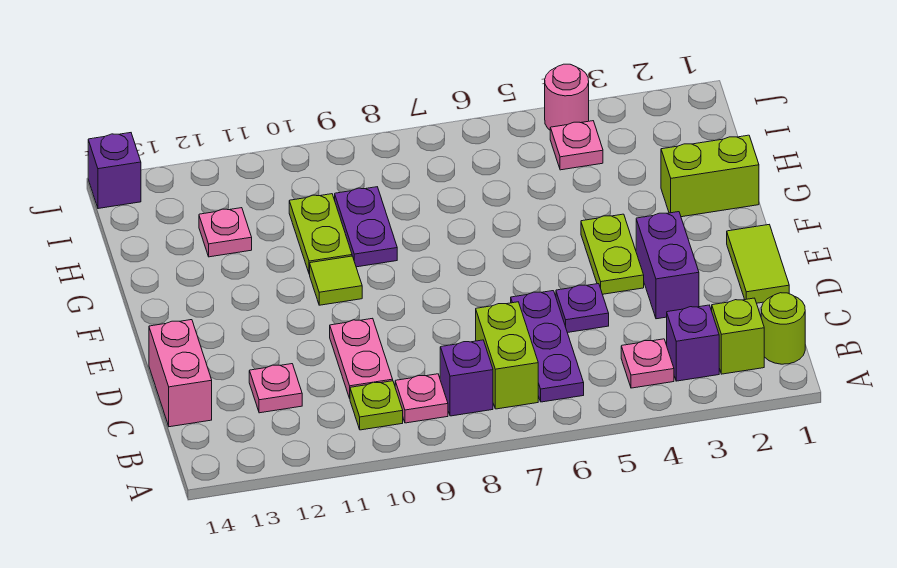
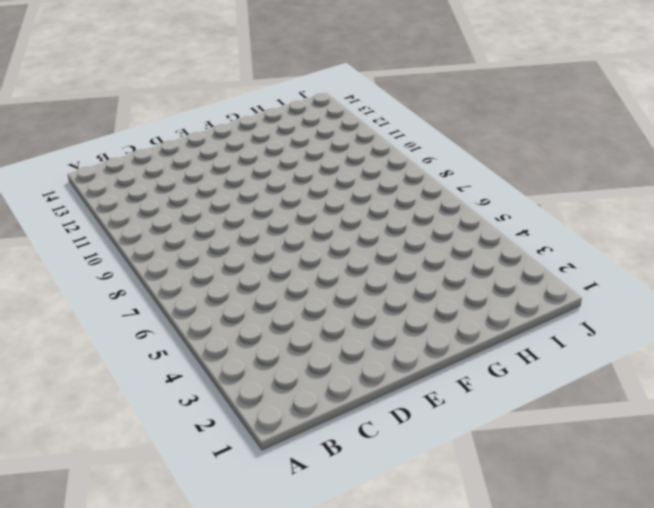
none -> lime 1x1 round brick [761,293,805,364]
none -> lime 1x1 brick [712,298,764,374]
none -> purple 1x1 brick [667,305,719,381]

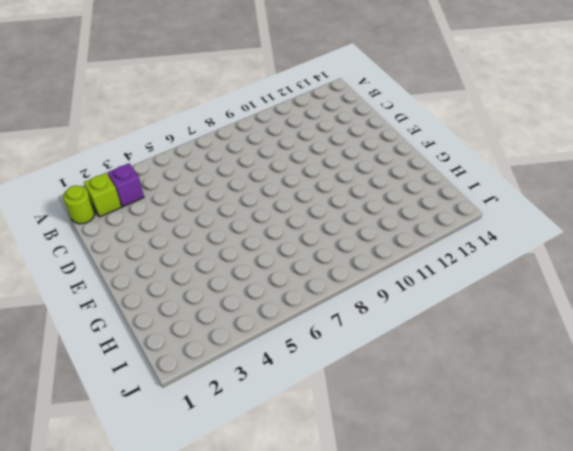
none -> pink 1x1 plate [621,339,674,388]
none -> purple 1x3 plate [511,291,584,402]
none -> lime 1x2 brick [476,302,538,409]

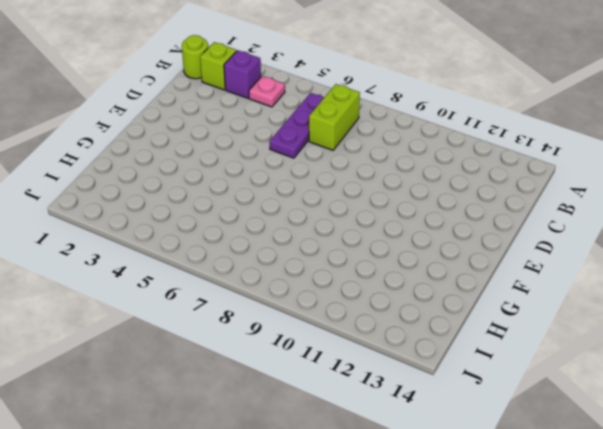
none -> purple 1x1 brick [440,340,493,416]
none -> pink 1x1 plate [395,374,448,423]
none -> lime 1x1 plate [350,381,403,430]

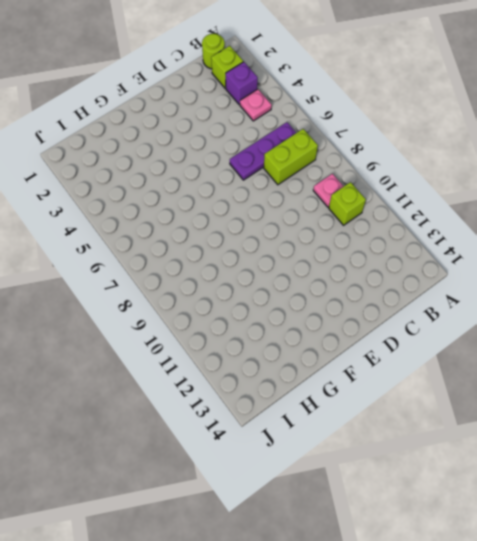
lime 1x1 brick [329,182,366,225] -> lime 1x1 plate [350,381,403,430]
none -> purple 1x1 brick [440,340,493,416]
none -> pink 1x2 plate [330,318,393,398]
none -> pink 1x1 plate [249,364,302,413]

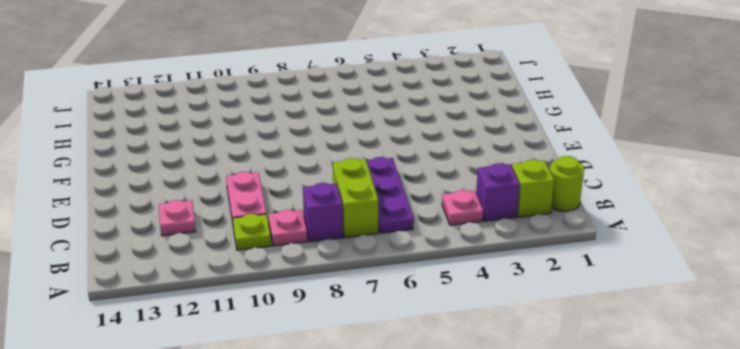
none -> pink 1x2 brick [149,320,212,427]
none -> lime 1x2 tile [727,225,789,303]
none -> purple 1x2 brick [636,212,699,319]

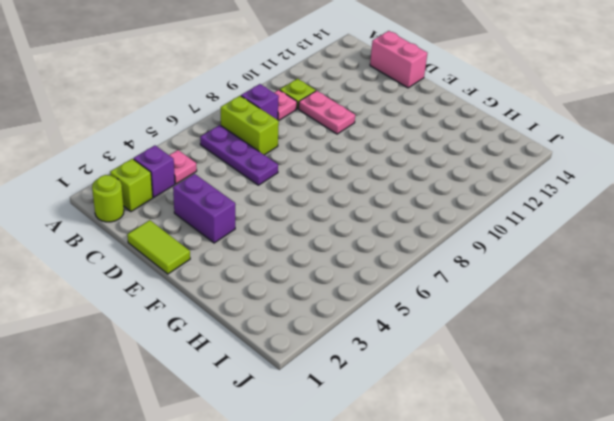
none -> pink 1x1 plate [249,364,302,413]
none -> purple 1x1 plate [556,284,609,333]
none -> lime 1x2 plate [581,214,644,294]

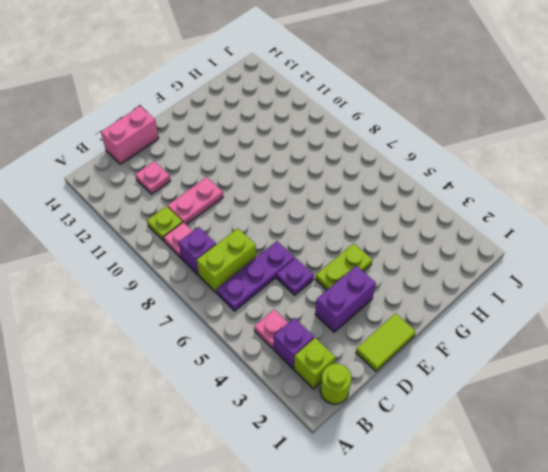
none -> lime 1x1 tile [310,256,362,305]
none -> lime 1x2 brick [661,135,759,217]
none -> purple 1x2 plate [335,187,397,267]

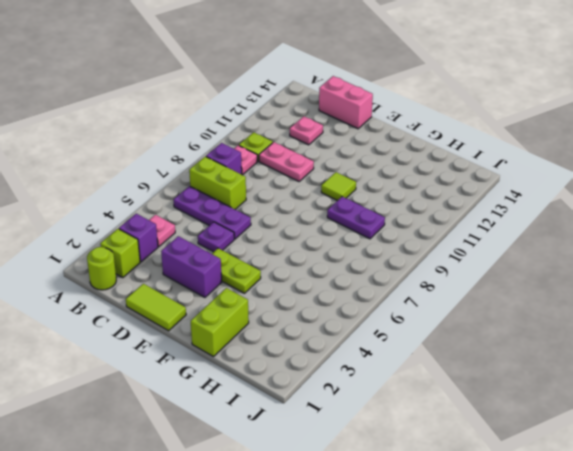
none -> lime 1x2 plate [289,194,352,274]
none -> pink 1x1 plate [199,208,252,257]
none -> pink 1x1 plate [550,121,603,170]

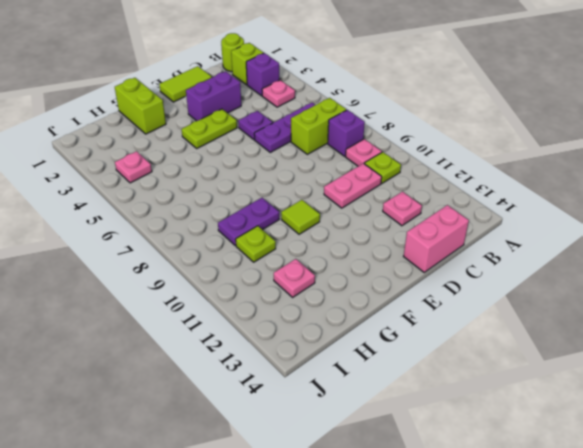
lime 1x1 plate [236,226,276,262] -> lime 1x2 plate [289,194,352,274]
none -> pink 1x1 round brick [545,64,589,130]
none -> purple 1x1 brick [88,133,141,209]

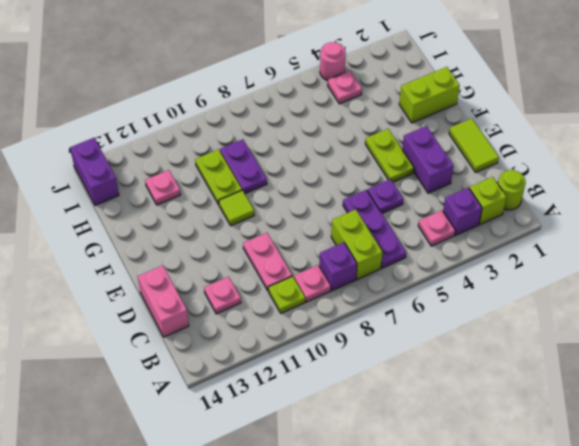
purple 1x2 brick [70,138,119,205] -> purple 1x1 brick [88,133,141,209]

